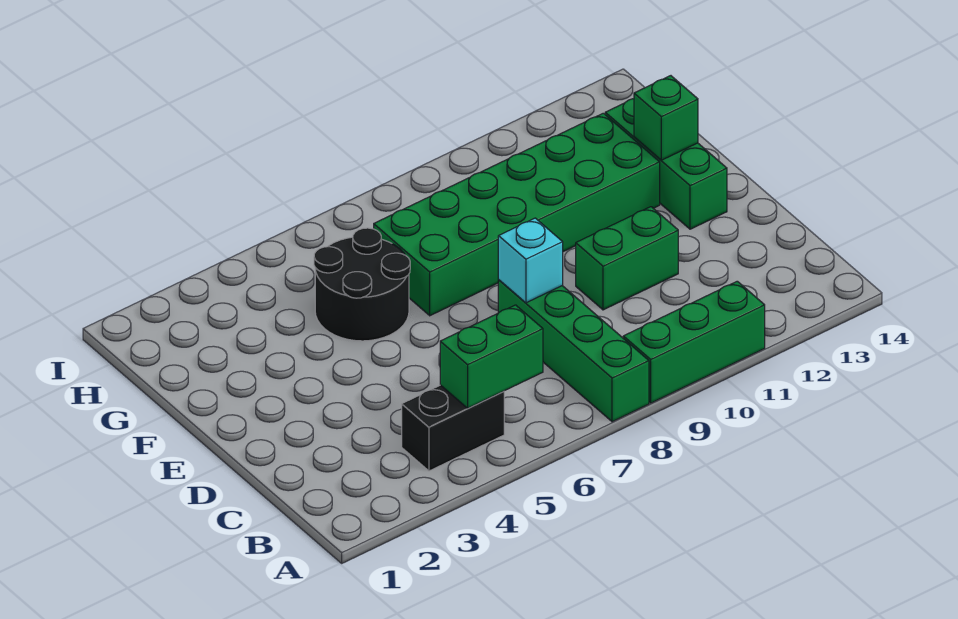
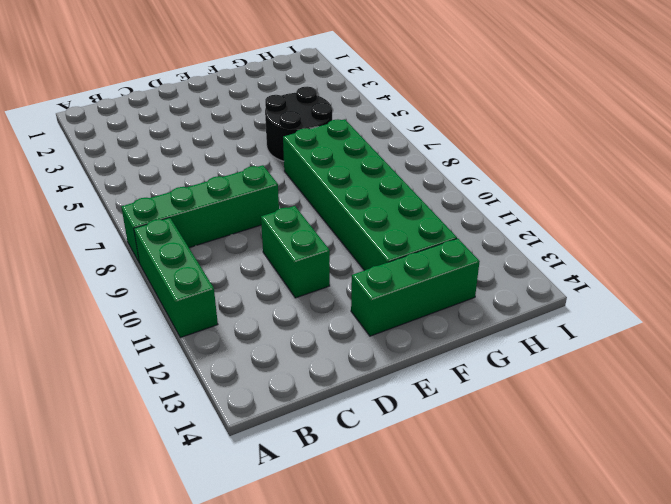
none -> black 1x2 brick [402,385,504,471]
none -> green 1x2 brick [440,305,543,408]

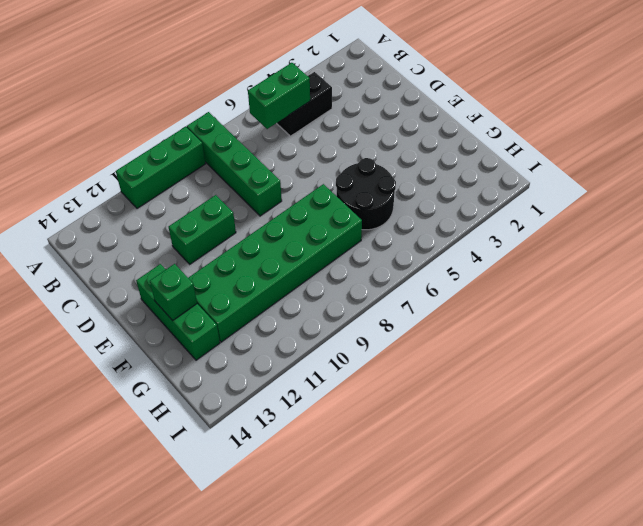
none -> cyan 1x1 brick [498,218,563,303]

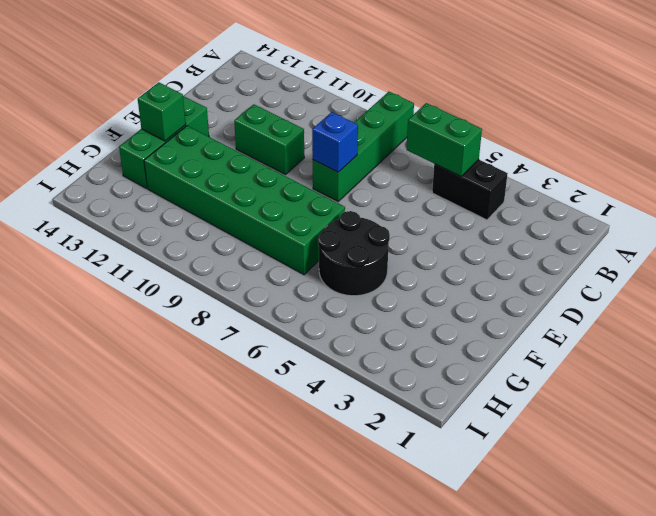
blue 1x1 brick [312,112,358,172] -> cyan 1x1 brick [498,218,563,303]
none -> green 1x3 brick [623,281,765,403]

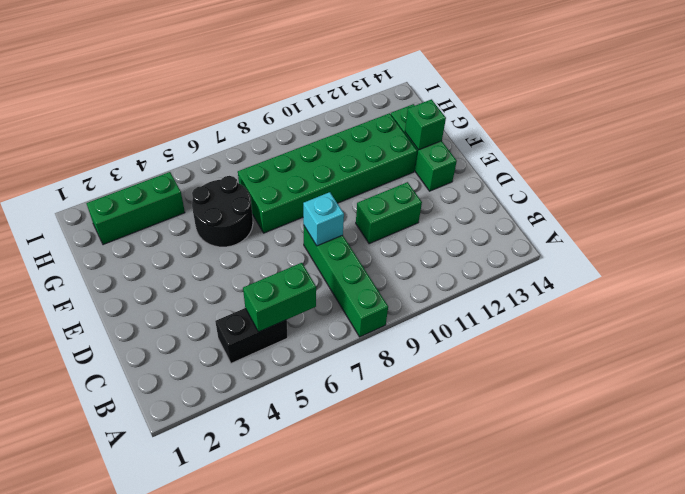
green 1x3 brick [86,172,185,245] -> green 1x3 brick moved to [623,281,765,403]

